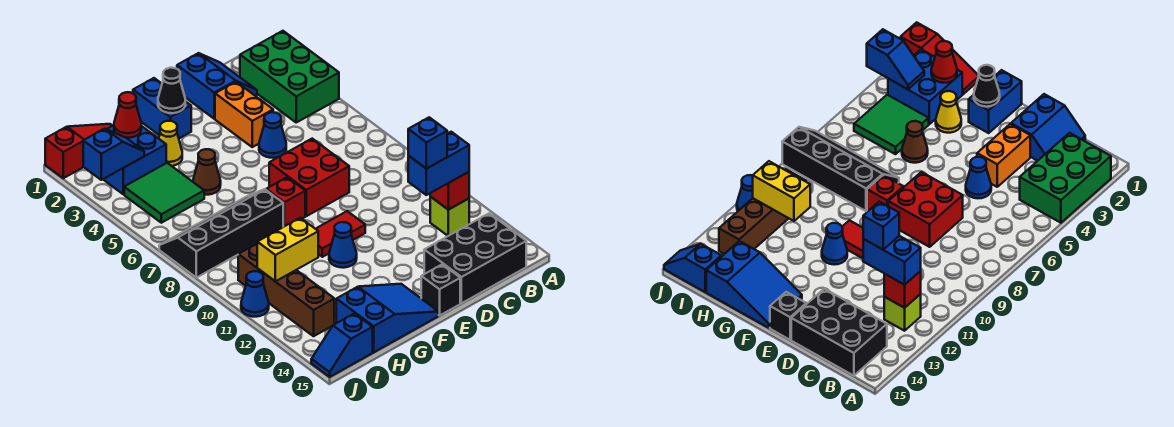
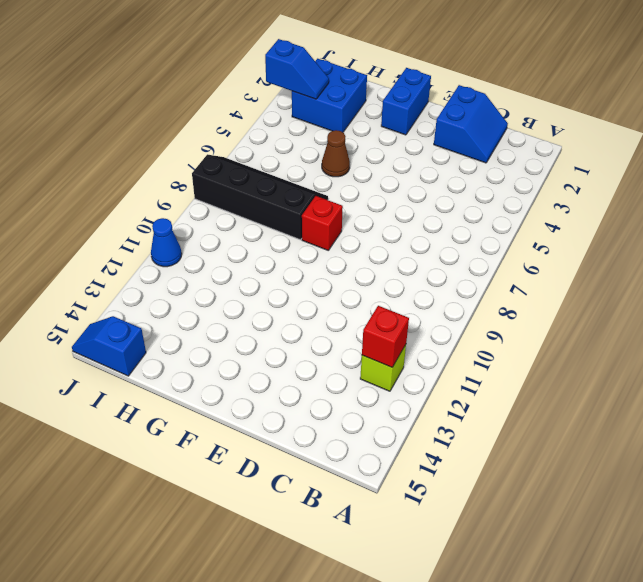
none -> green 2x3 brick [240,31,339,122]
none -> black 2x3 brick [424,213,526,303]
none -> orange 1x2 brick [215,82,273,147]

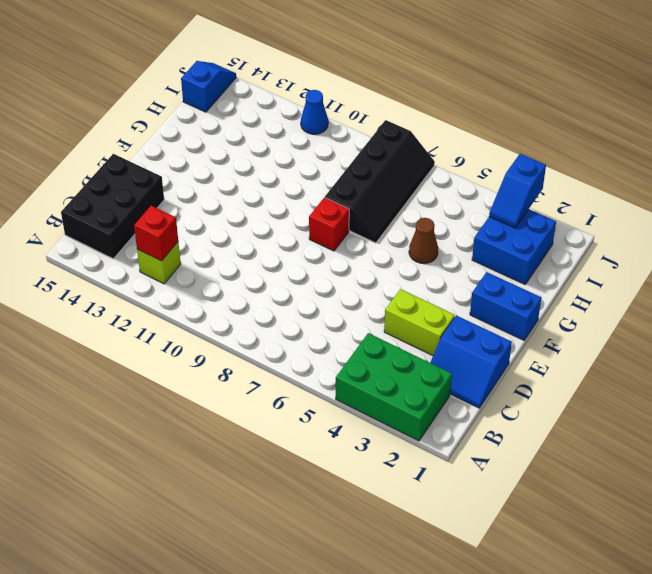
lime 1x2 brick [384,289,455,355] -> orange 1x2 brick [215,82,273,147]
none -> blue 1x1 cone [259,112,286,158]
none -> red 2x2 brick [269,139,349,216]
none -> red 1x2 tile [316,211,365,257]

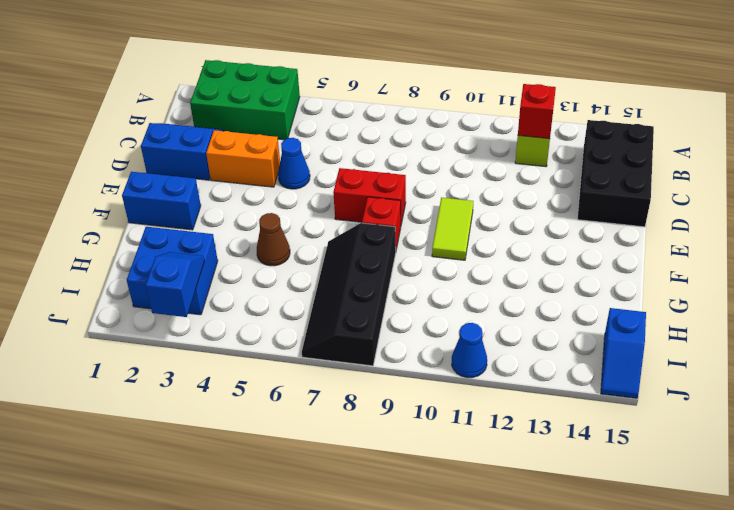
red 1x2 brick [333,168,406,224] -> red 2x2 brick [269,139,349,216]
lime 1x2 tile [432,198,473,260] -> red 1x2 tile [316,211,365,257]
none -> black 1x1 brick [421,264,460,316]
none -> blue 1x1 cone [329,222,357,268]
none -> blue 2x3 slope [336,284,438,352]

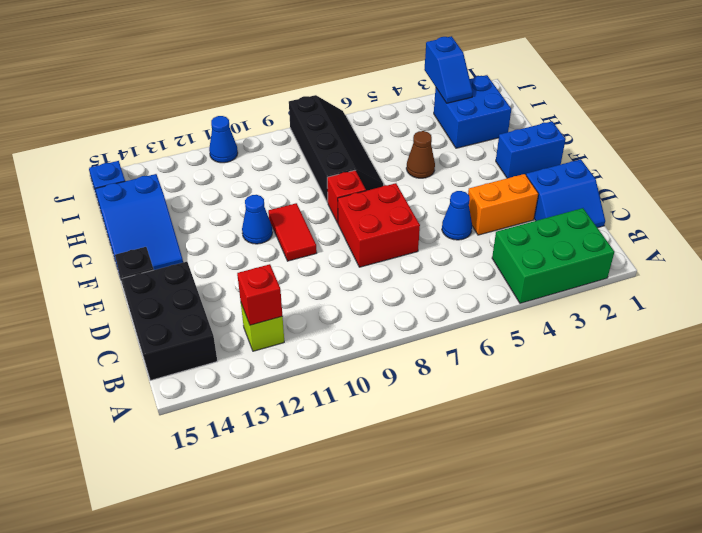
none -> yellow 1x1 cone [159,121,182,166]
none -> red 1x3 slope [45,124,112,178]
none -> green 2x2 tile [124,163,204,223]

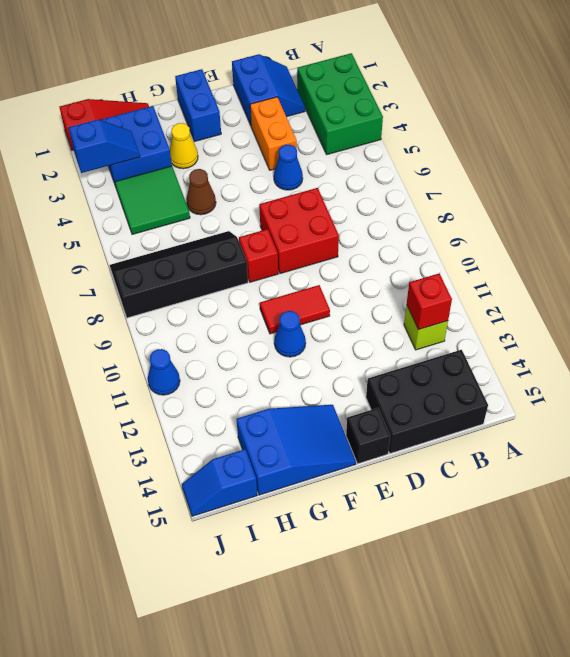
none -> brown 1x4 brick [238,244,334,336]
none -> black 1x1 cone [158,68,185,113]
none -> red 1x1 cone [114,92,141,138]

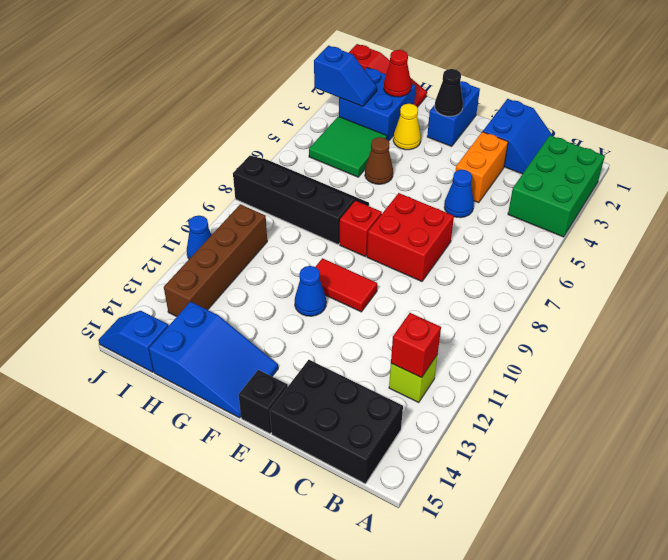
none -> yellow 1x2 brick [257,218,318,281]
none -> blue 1x2 brick [408,132,469,195]
none -> blue 1x1 brick [408,117,447,169]

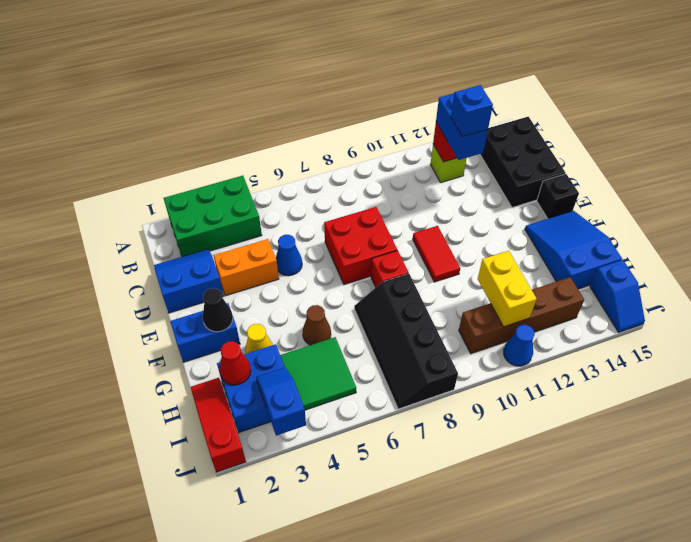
none -> blue 1x1 cone [329,222,357,268]

